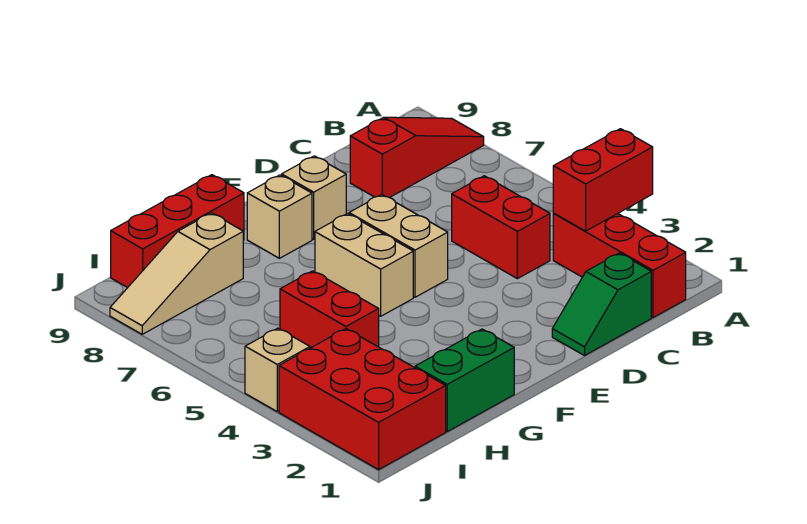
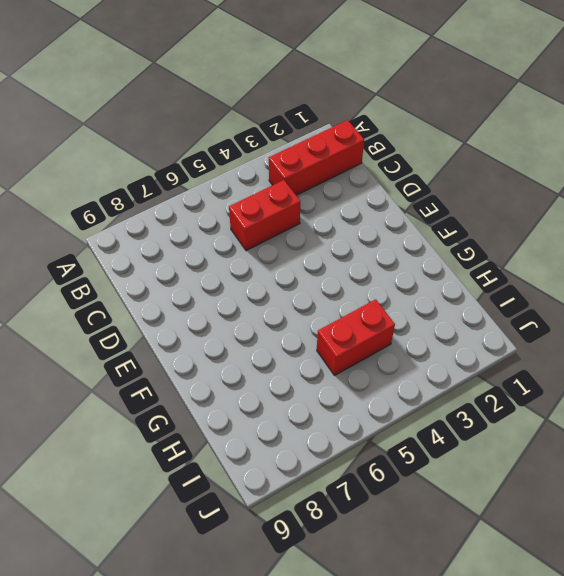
none -> red 1x3 slope [350,117,484,198]
none -> green 1x2 slope [552,253,651,356]
none -> tan 1x2 brick [349,195,448,297]

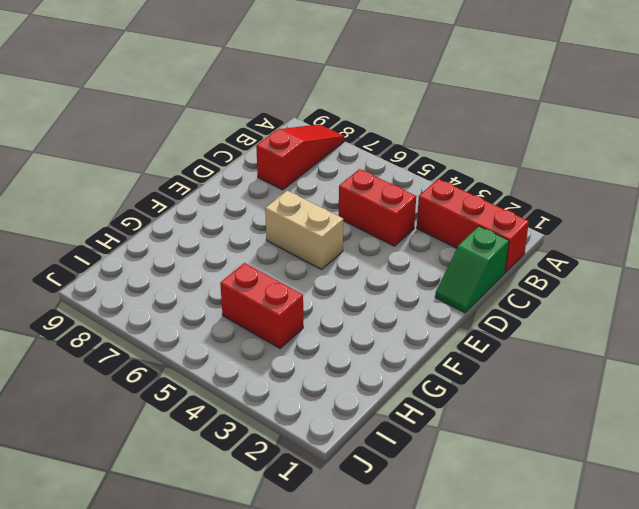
none -> tan 1x1 brick [282,156,346,239]
none -> tan 1x2 brick [315,214,413,316]
none -> tan 1x1 brick [247,175,312,258]

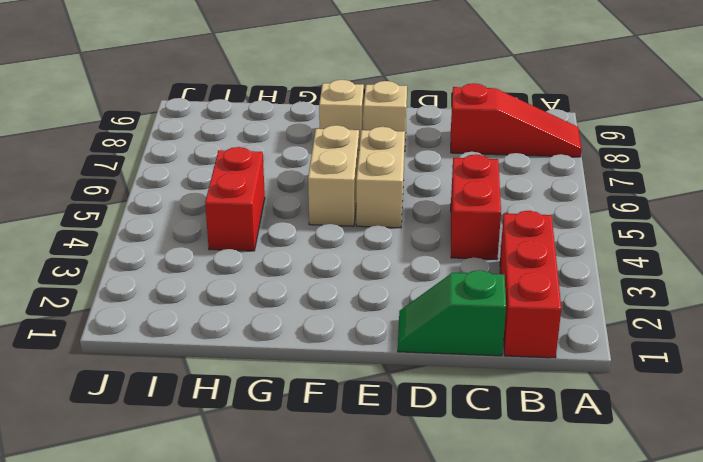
none -> green 1x2 brick [415,329,514,431]
none -> red 1x3 brick [111,175,244,288]
none -> tan 1x3 slope [110,213,243,334]

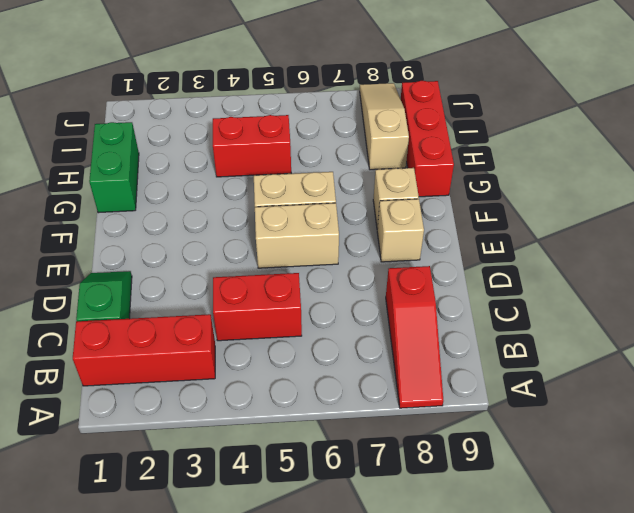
none -> red 2x3 brick [279,329,446,470]
none -> tan 1x1 brick [245,328,310,412]
none -> red 1x2 brick [553,129,653,231]

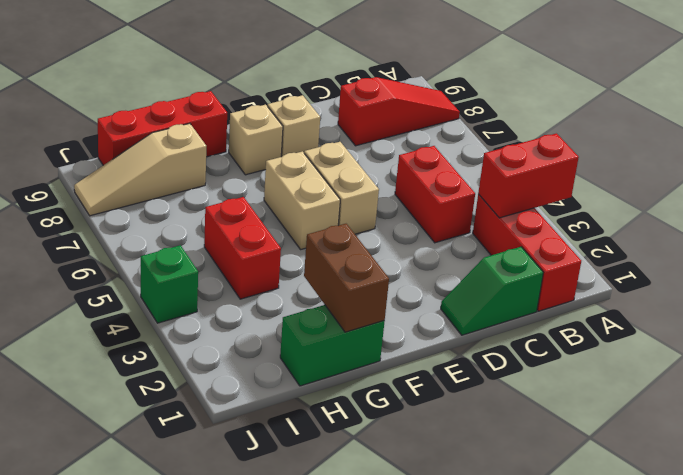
brown 1x2 brick [304,224,389,332] -> none
green 1x1 brick [141,245,198,323] -> tan 1x1 brick [245,328,310,412]
none -> red 2x3 brick [279,329,446,470]

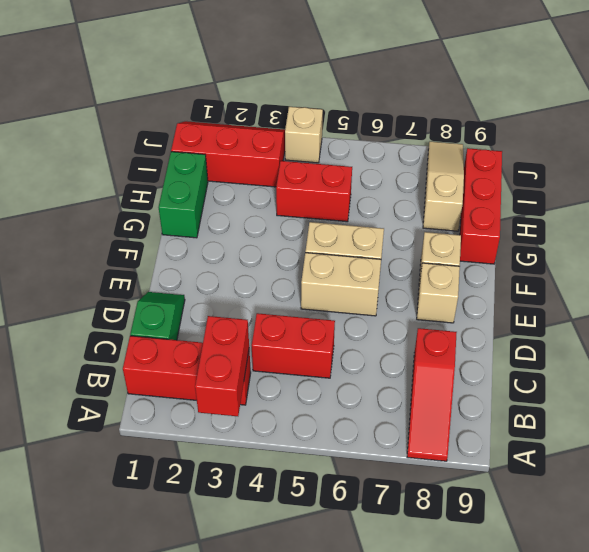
red 2x3 slope [171,121,285,187] -> red 2x3 brick [279,329,446,470]

